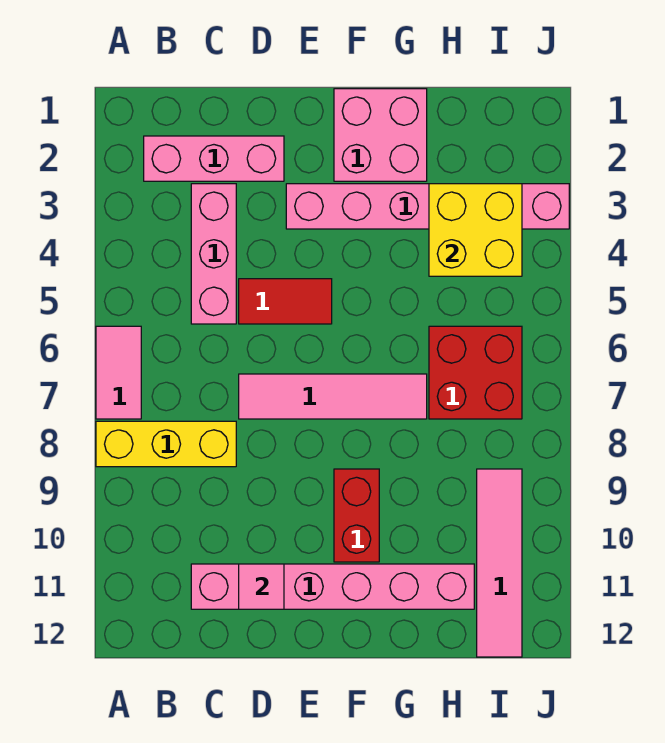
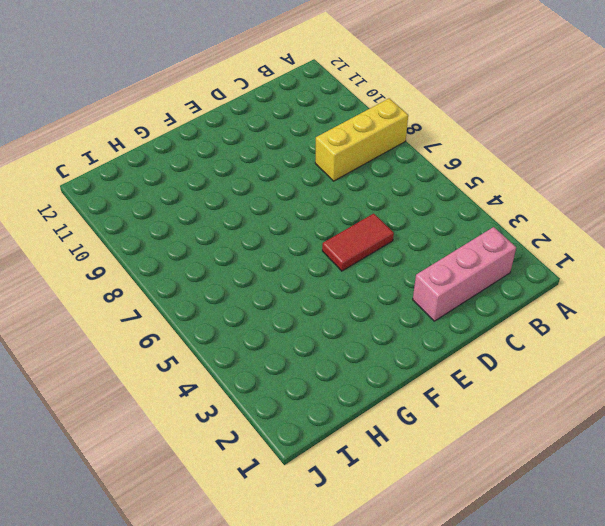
none -> pink 1x2 tile [96,326,141,419]
none -> pink 1x3 brick [191,184,236,324]
none -> pink 1x6 brick [191,564,474,609]

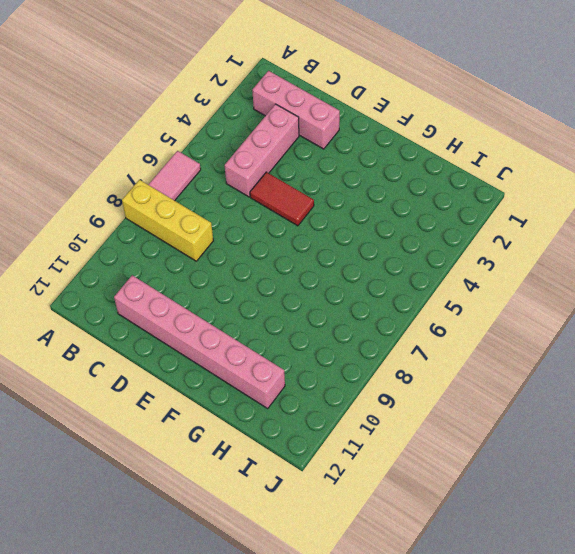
none -> pink 1x4 tile [239,374,427,419]
none -> pink 1x6 brick [286,184,569,229]
none -> pink 2x2 brick [334,89,427,181]

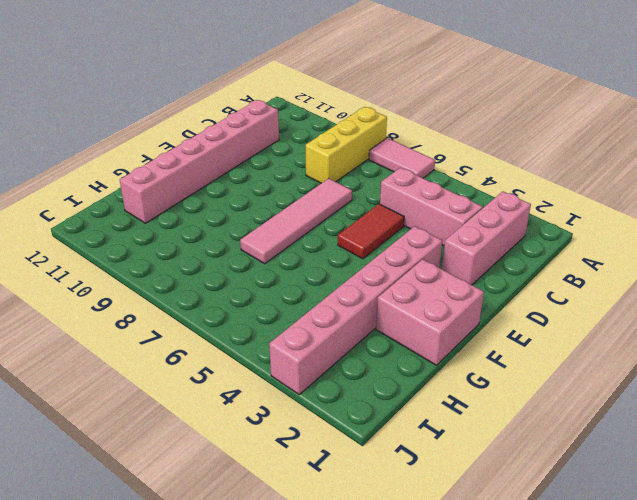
none -> red 1x2 brick [334,469,379,562]
none -> red 2x2 brick [429,326,522,419]
none -> pink 1x4 tile [477,469,522,657]

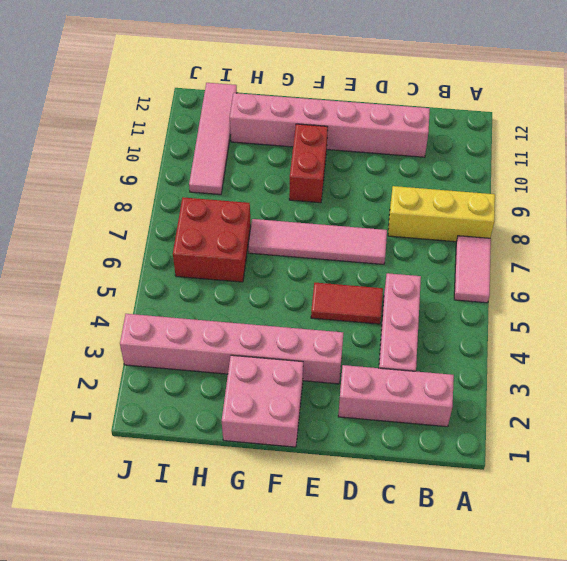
none -> pink 1x1 tile [239,564,284,609]
none -> yellow 2x2 brick [429,184,522,276]

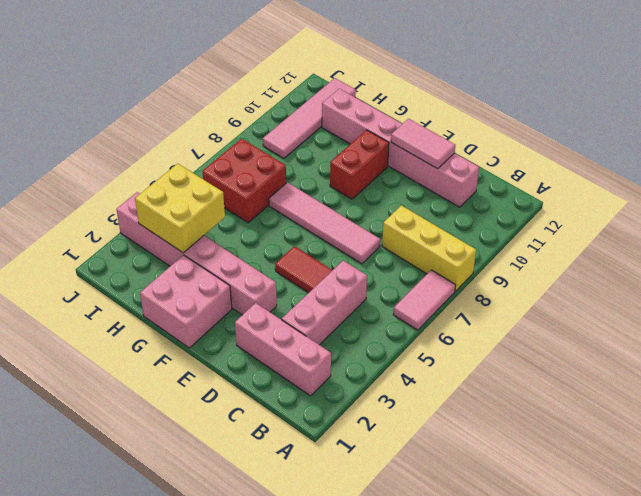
pink 1x2 tile [391,119,455,169] -> pink 1x1 tile [239,564,284,609]

